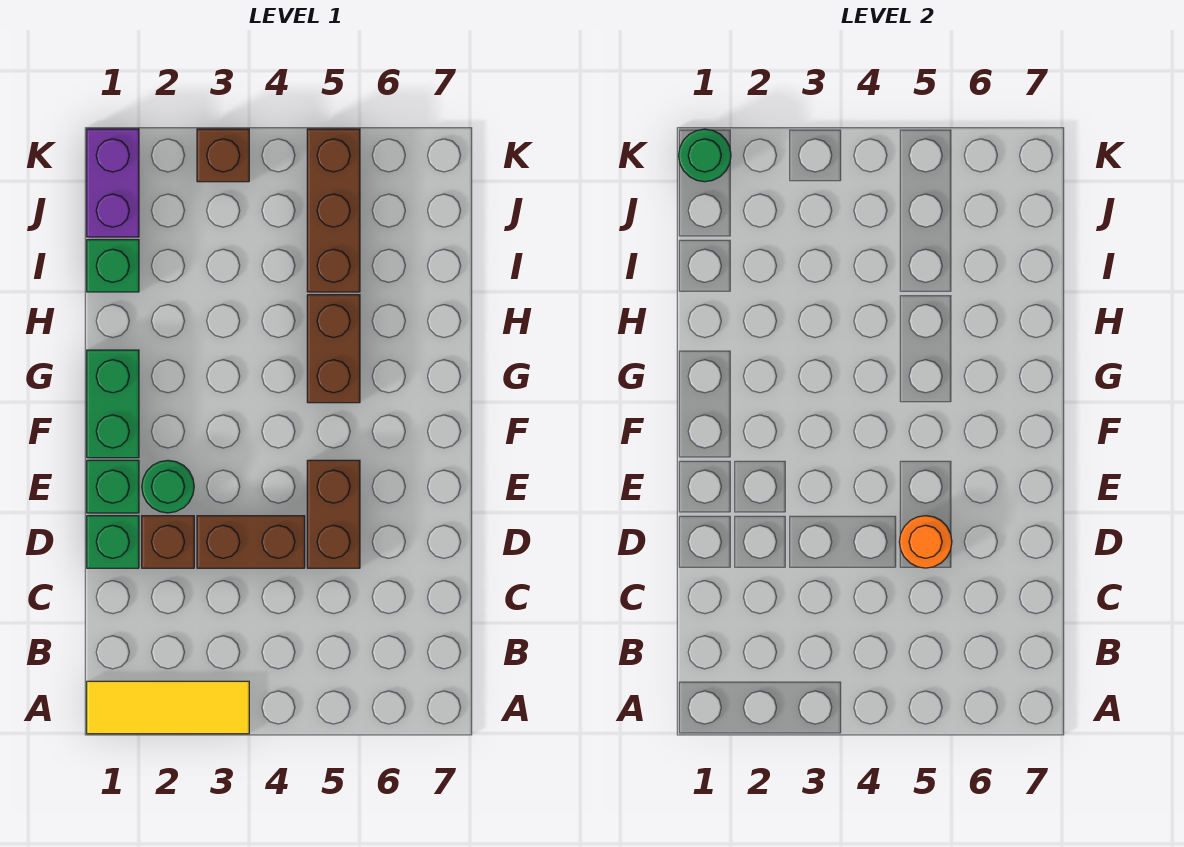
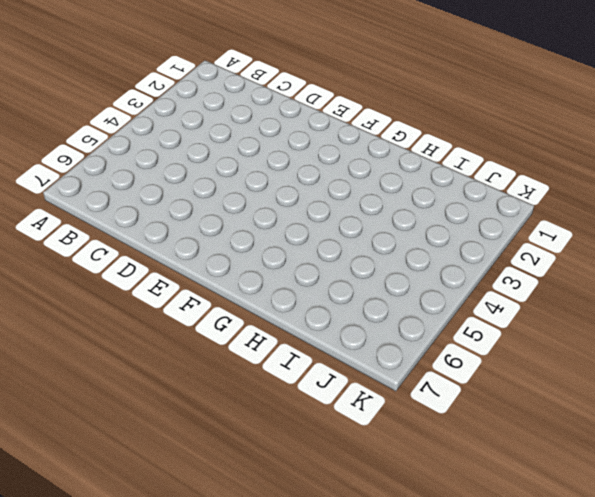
none -> yellow 1x3 tile [87,681,249,734]
none -> green 1x1 brick [87,516,139,568]
none -> brown 1x1 brick [142,516,194,568]

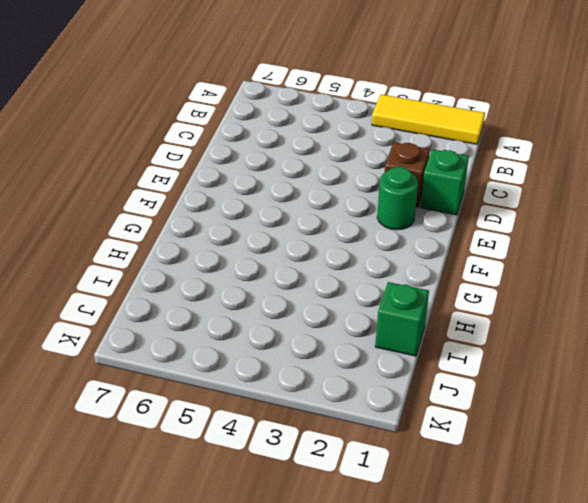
none -> brown 1x2 brick [197,516,305,568]
none -> brown 1x2 brick [307,460,360,568]
none -> green 1x1 brick [87,460,139,513]

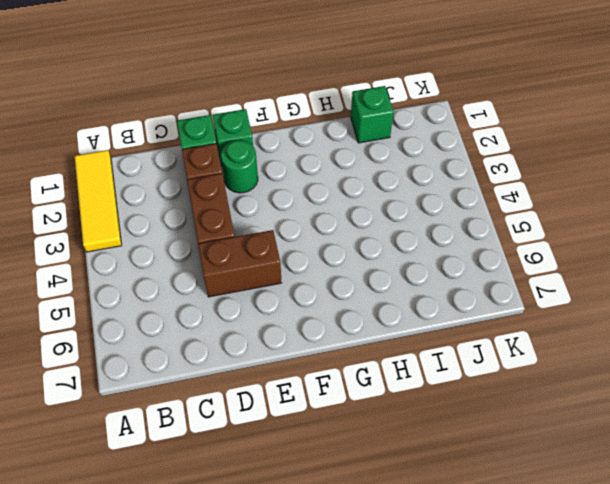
none -> green 1x2 brick [87,350,139,458]
none -> brown 1x2 brick [307,295,360,403]
none -> brown 1x3 brick [307,129,360,292]

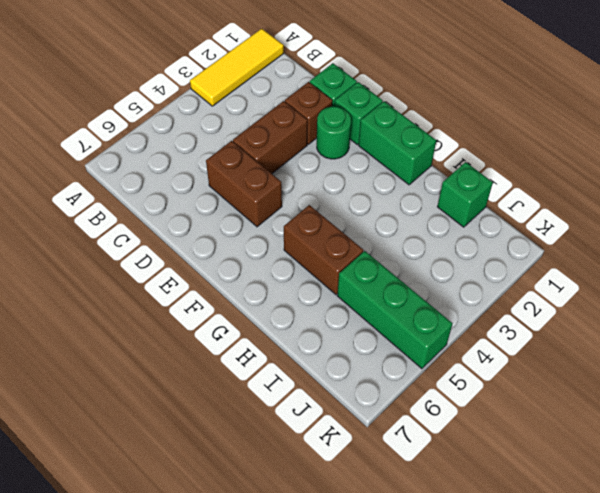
green 1x3 brick [337,251,453,369] -> brown 1x3 brick [307,129,360,292]
none -> purple 1x2 brick [87,129,139,237]
none -> brown 1x1 brick [197,129,249,182]
none -> orange 1x1 round brick [899,516,952,568]

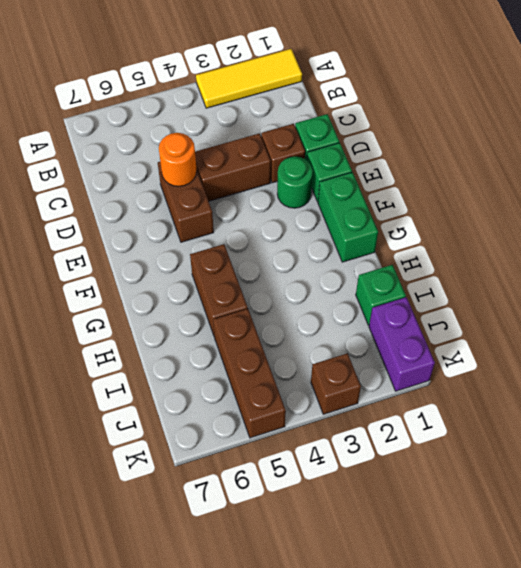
none -> green 1x1 round brick [679,129,731,182]

